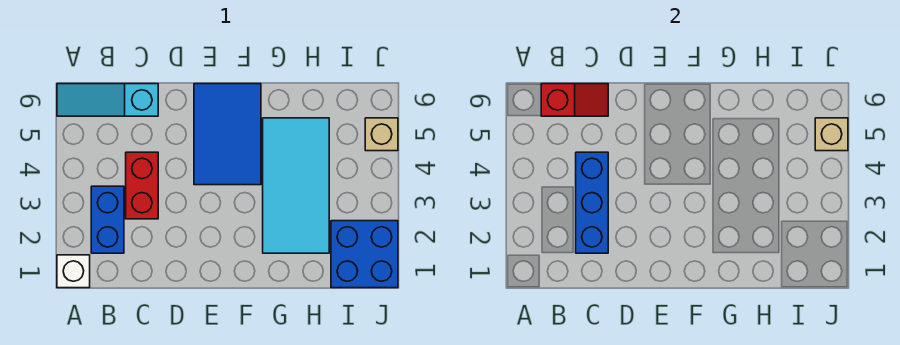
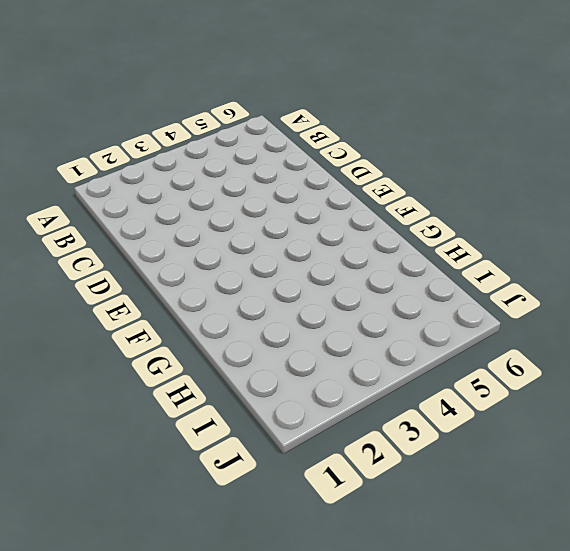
none -> white 1x1 brick [57,255,90,288]
none -> cyan 1x3 slope [57,84,158,116]

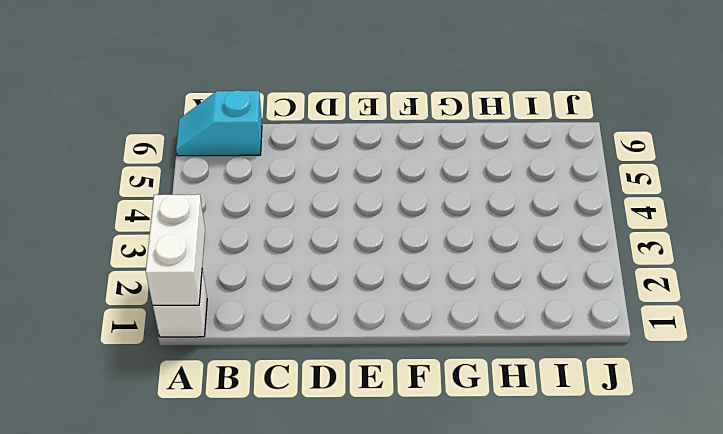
white 1x2 brick [146,194,205,305] -> none
cyan 1x2 slope [176,90,262,156] -> cyan 1x3 slope [57,84,158,116]
none -> blue 1x2 brick [91,186,124,253]
none -> red 1x2 brick [126,152,158,219]

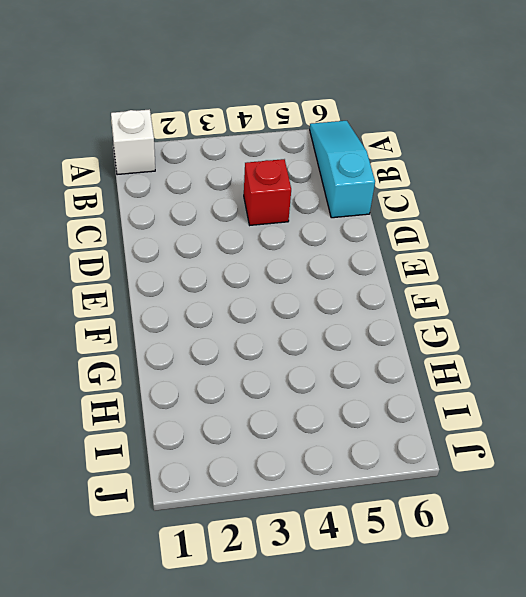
red 1x1 brick [244,159,291,225] -> red 1x2 brick [126,152,158,219]
none -> blue 1x2 brick [91,186,124,253]
none -> blue 2x3 tile [194,84,261,185]

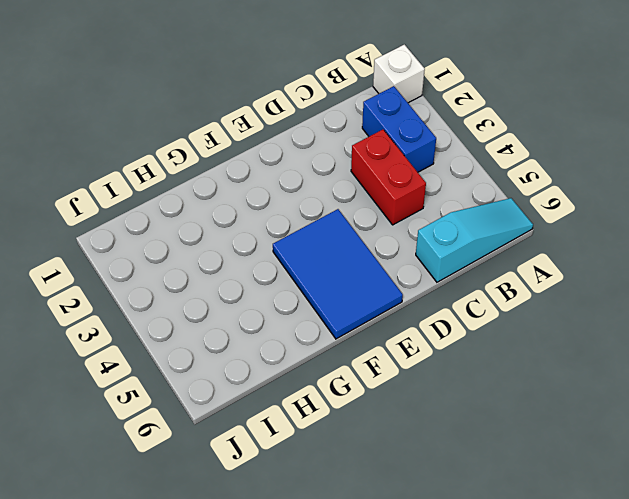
none -> cyan 2x4 tile [263,118,329,253]
none -> blue 2x2 brick [331,221,398,288]

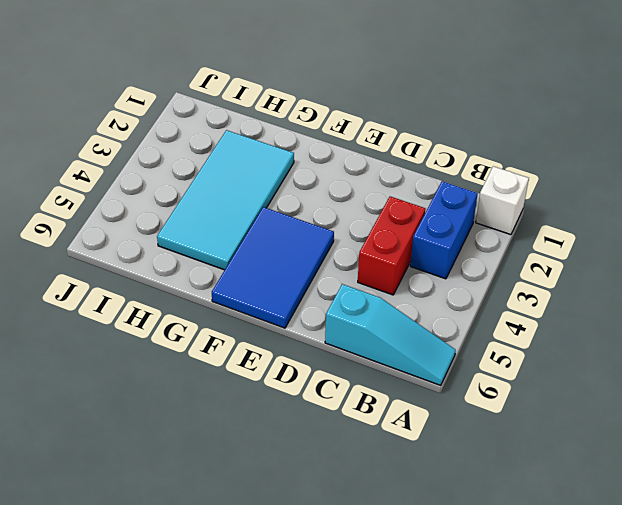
none -> blue 2x2 brick [331,221,398,288]
none -> tan 1x1 brick [365,118,398,151]

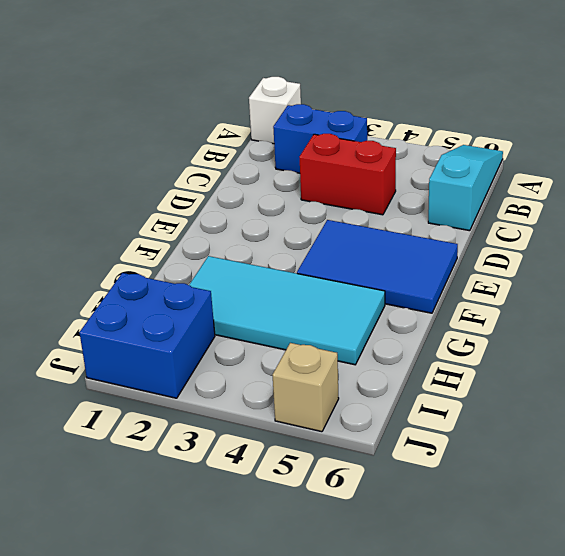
none -> red 1x2 slope [541,84,608,116]
none -> blue 1x3 brick [576,152,608,253]

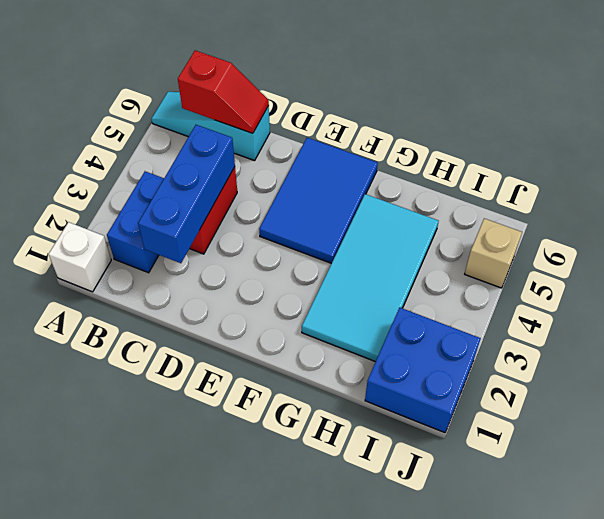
none -> tan 1x1 brick [815,118,848,151]

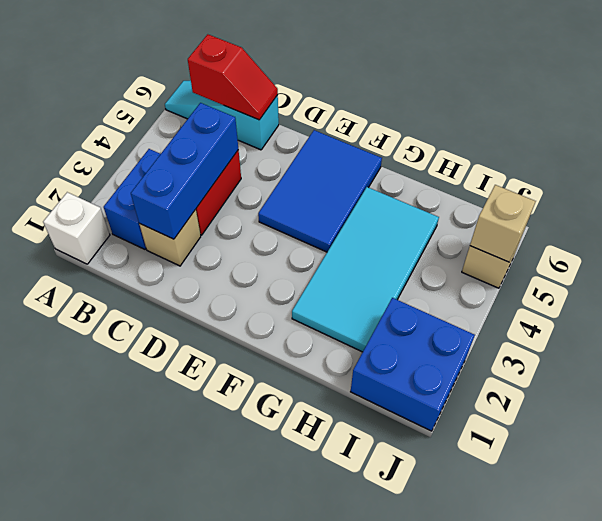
tan 1x1 brick [139,209,201,266] -> none

